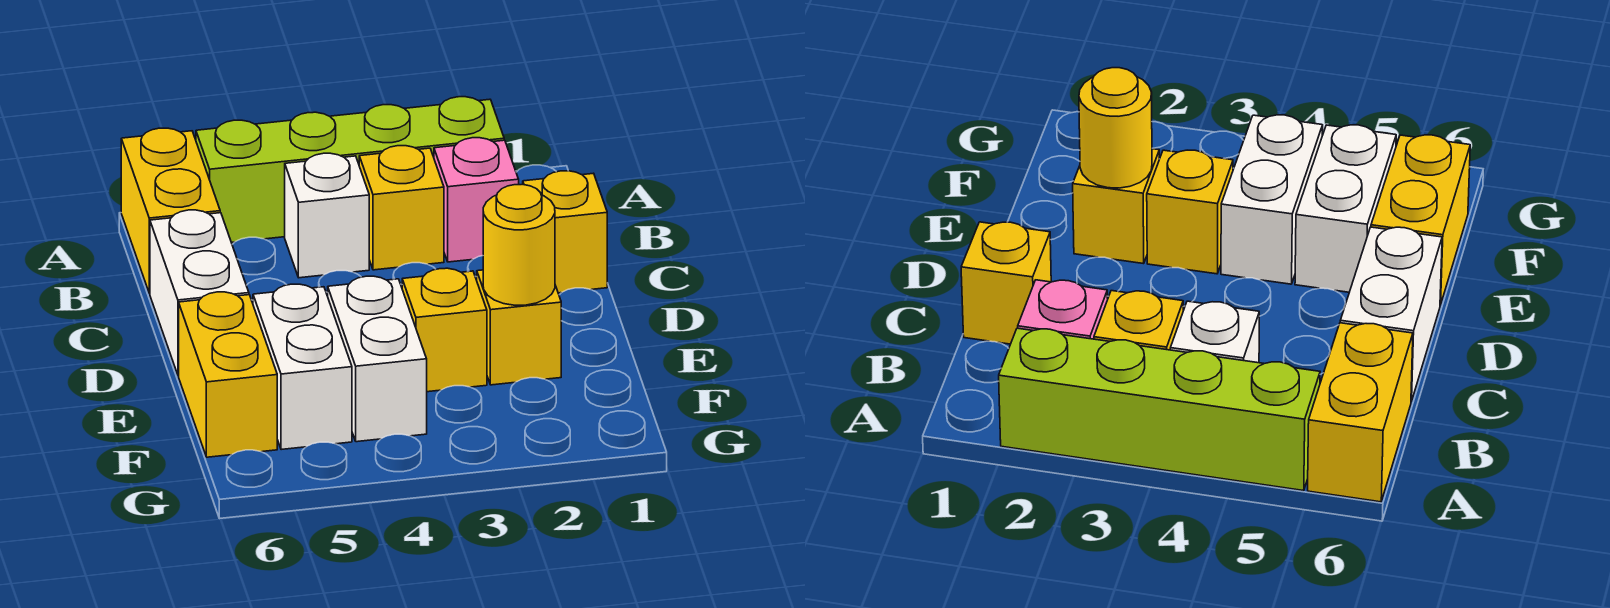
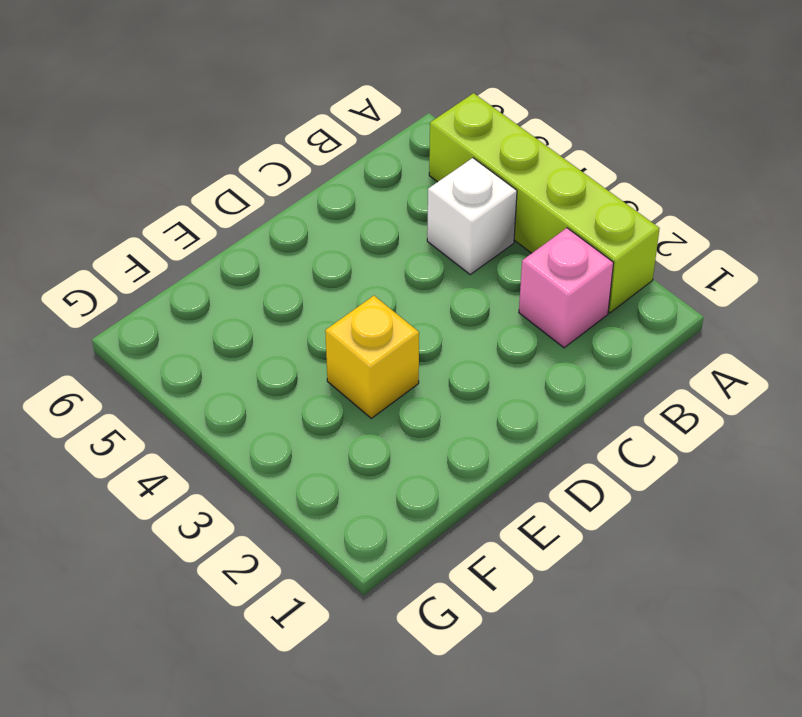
none -> yellow 1x2 brick [121,128,220,293]
none -> yellow 1x1 brick [359,146,444,270]
none -> yellow 1x1 brick [523,171,607,293]

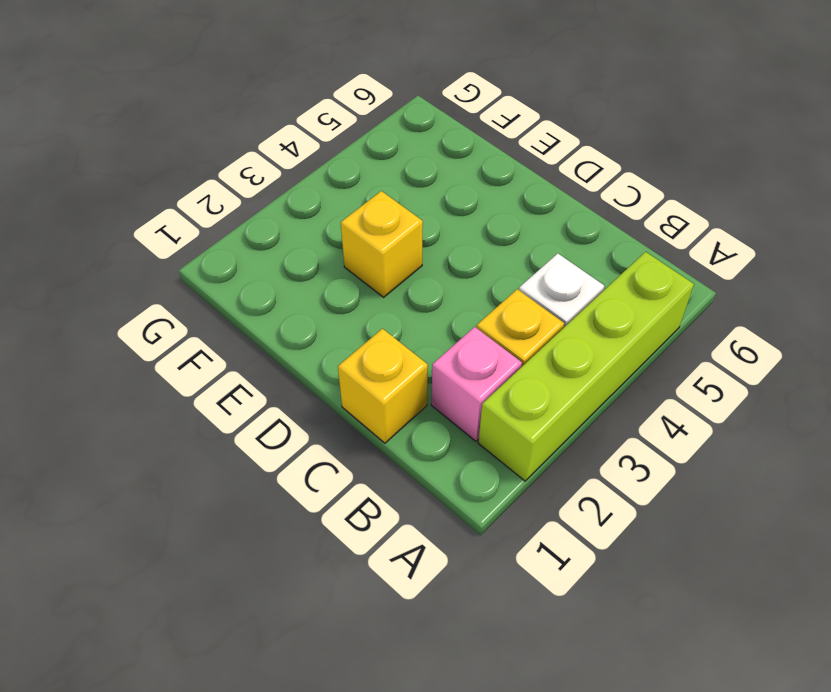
none -> yellow 1x2 brick [121,128,220,293]
none -> white 1x2 brick [150,210,249,375]
none -> yellow 1x1 brick [477,270,561,385]

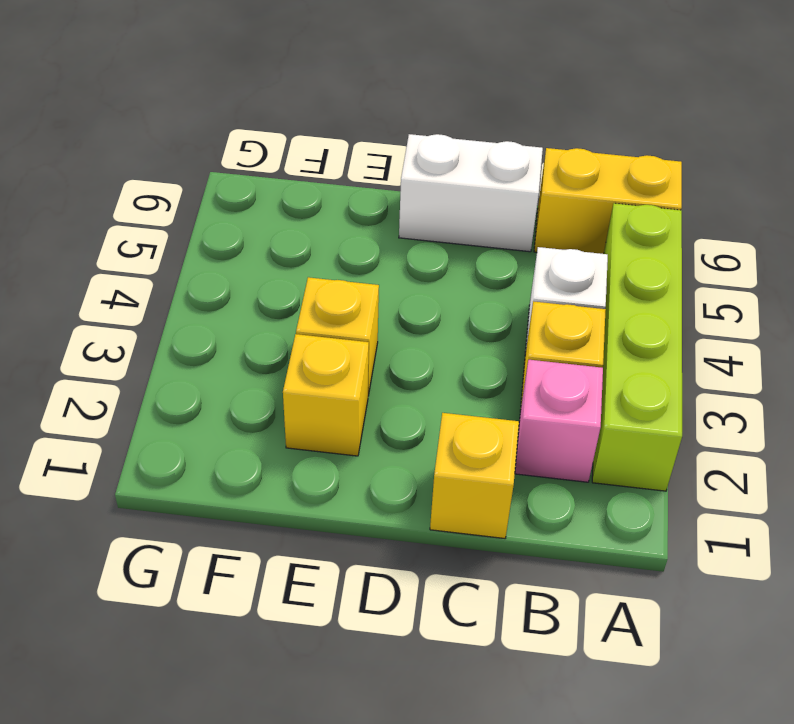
none -> white 1x2 brick [328,276,427,442]
none -> white 1x2 brick [253,284,352,450]
none -> yellow 1x2 brick [179,292,277,457]

